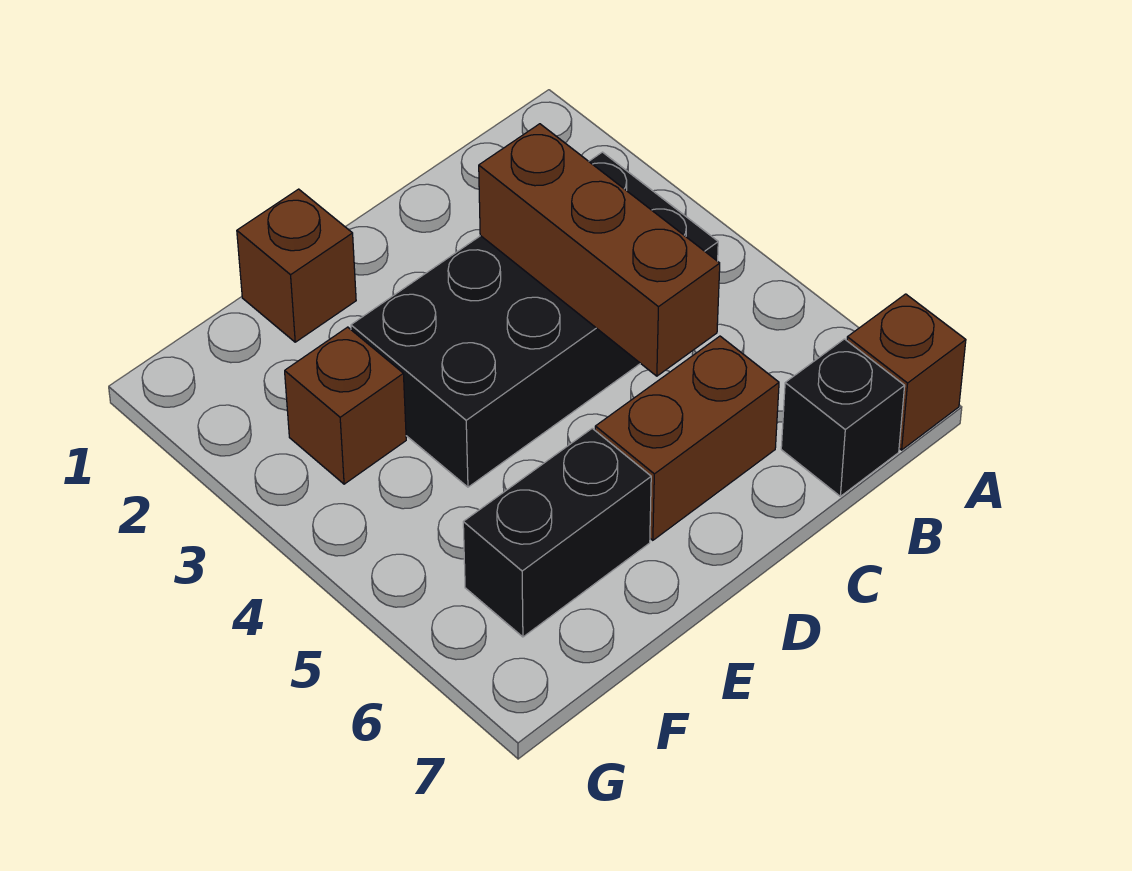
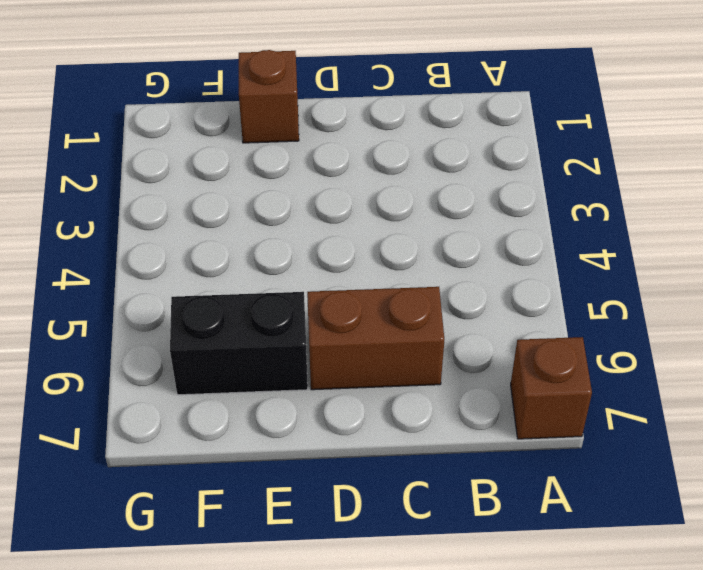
none -> black 2x4 brick [351,152,718,487]
none -> black 1x1 brick [781,339,905,496]

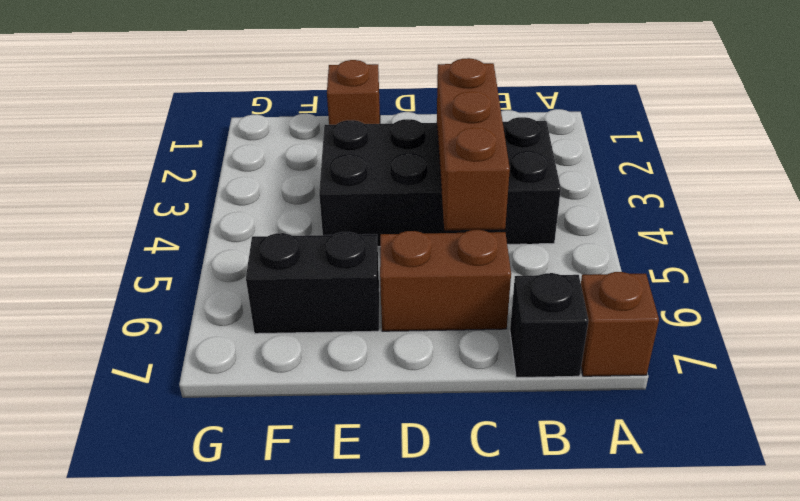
none -> brown 1x1 brick [285,327,406,484]

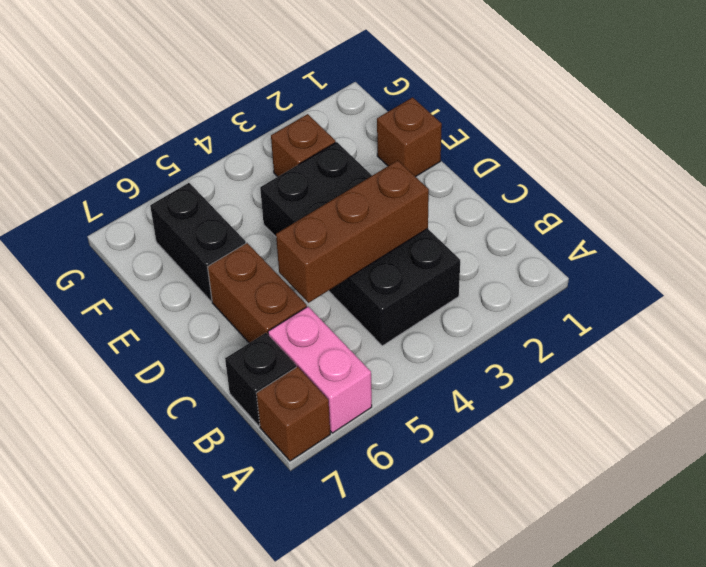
pink 1x2 brick [268,307,372,433] -> none

